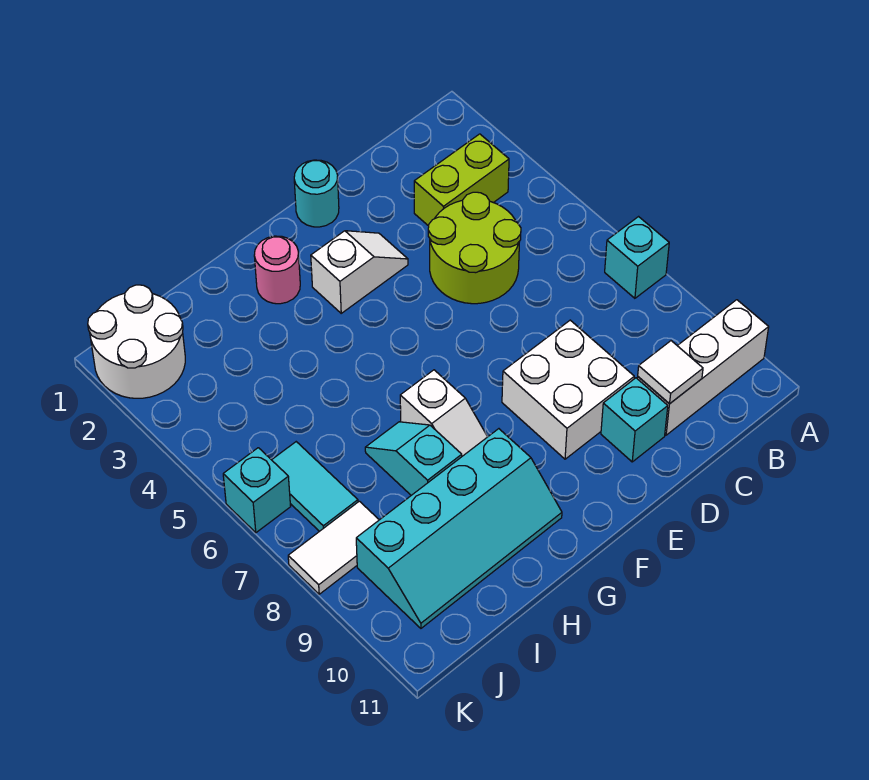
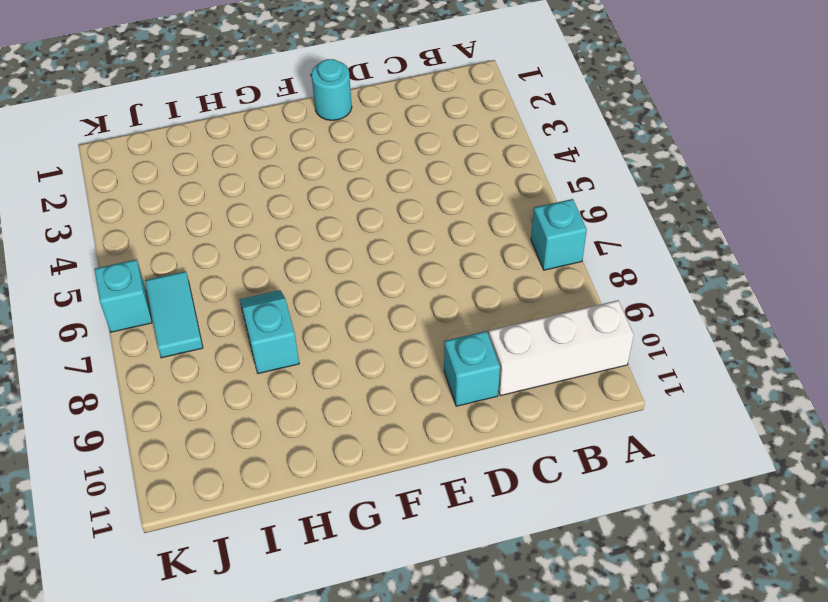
none -> lime 1x2 brick [414,134,509,226]
none -> lime 2x2 round brick [428,192,521,304]
none -> white 2x2 brick [502,320,634,459]

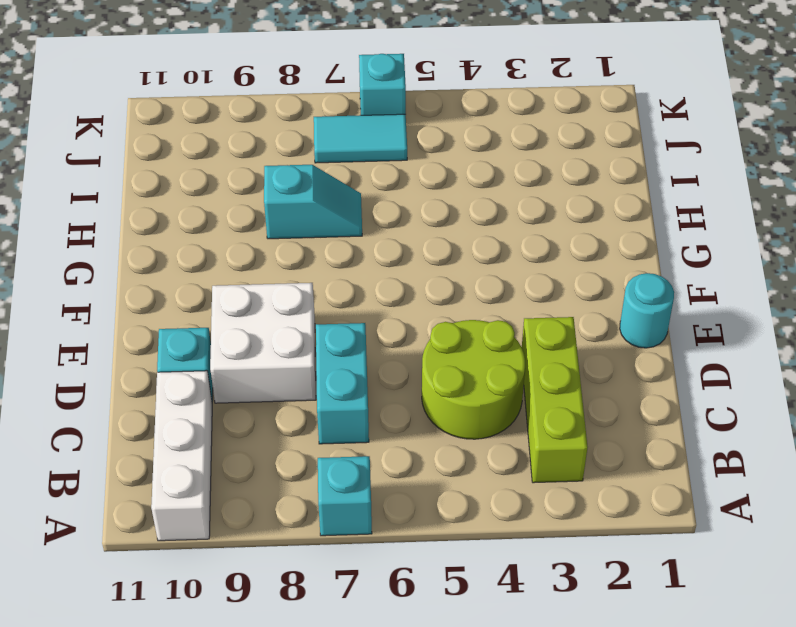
lime 1x3 brick [522,317,588,483] -> lime 1x2 brick [414,134,509,226]
cyan 1x2 brick [316,323,369,444] -> none
none -> white 1x2 slope [311,231,408,313]
none -> pink 1x1 round brick [254,236,300,304]
none -> white 1x2 slope [400,370,488,456]

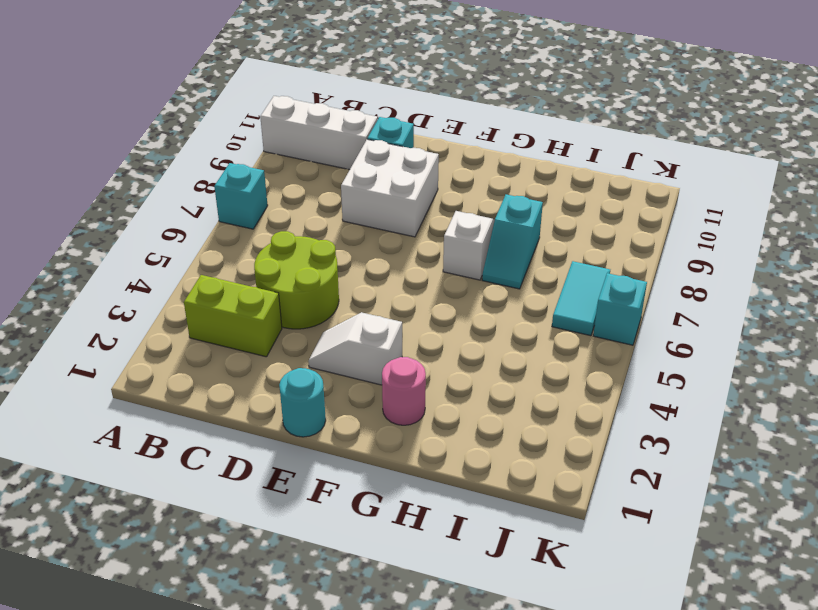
none -> cyan 2x4 slope [356,429,562,628]
none -> white 2x2 round brick [88,285,185,398]
none -> white 1x2 tile [288,501,379,594]

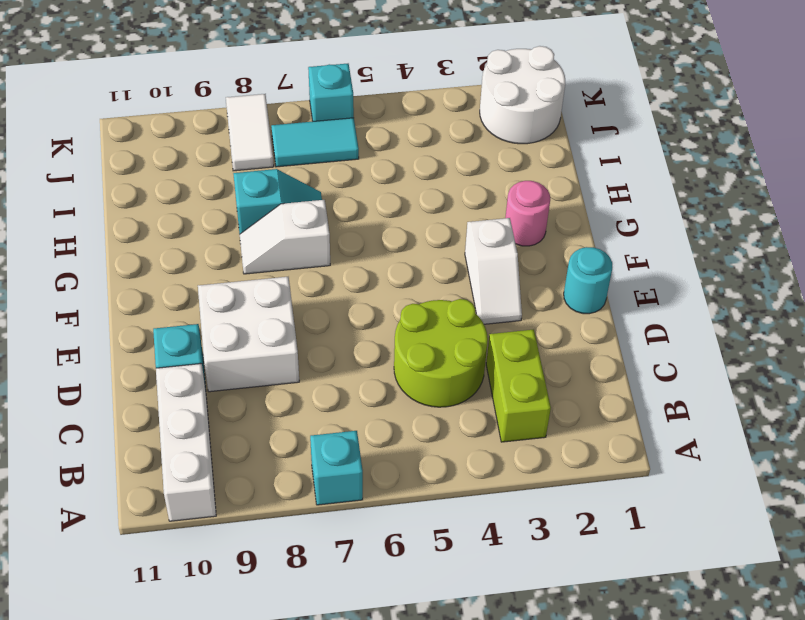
none -> cyan 2x4 slope [356,429,562,628]
none -> white 1x1 tile [638,341,703,404]

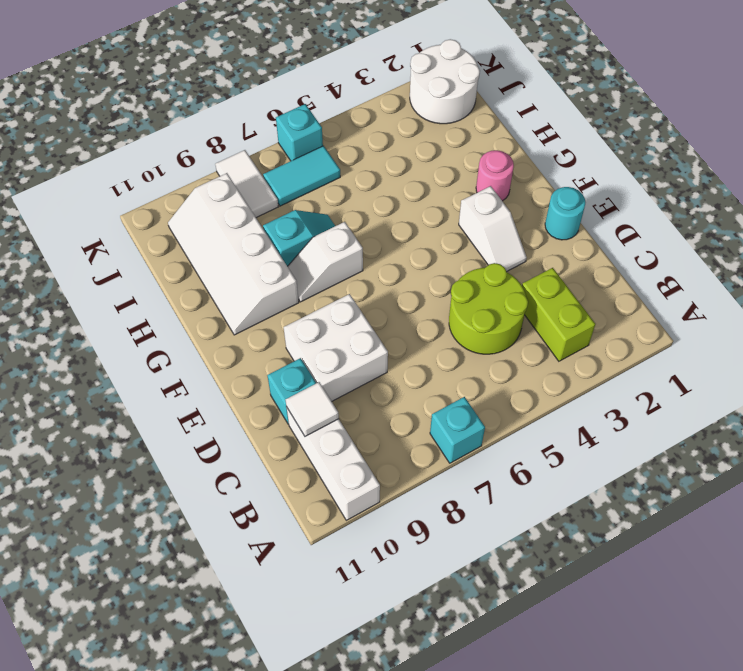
white 2x4 slope [168,173,299,335] -> cyan 2x4 slope [356,429,562,628]

